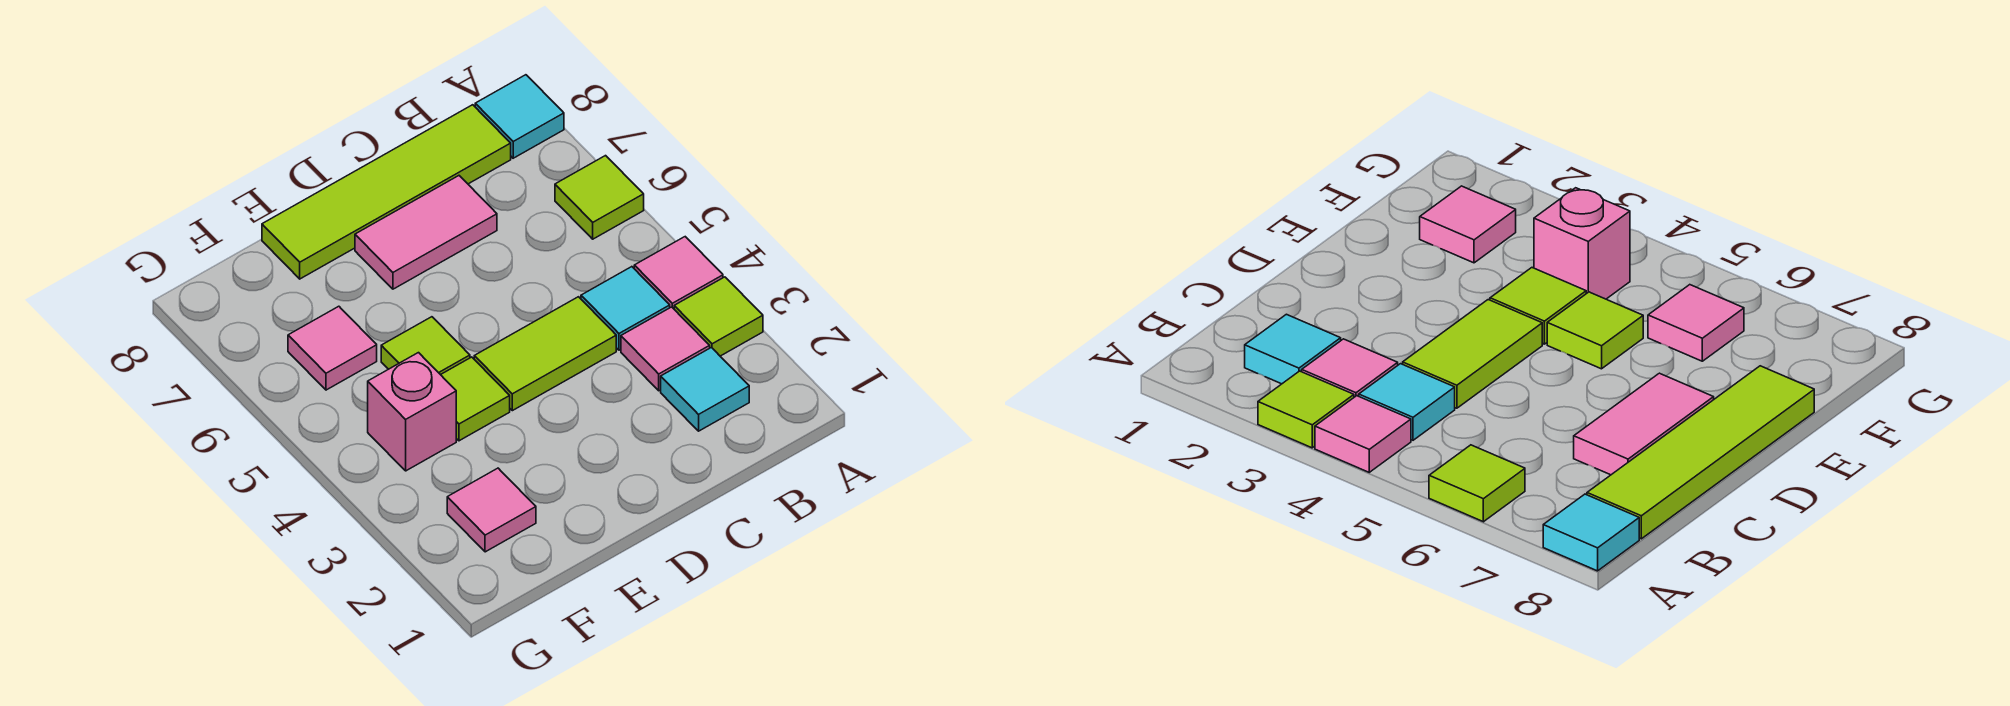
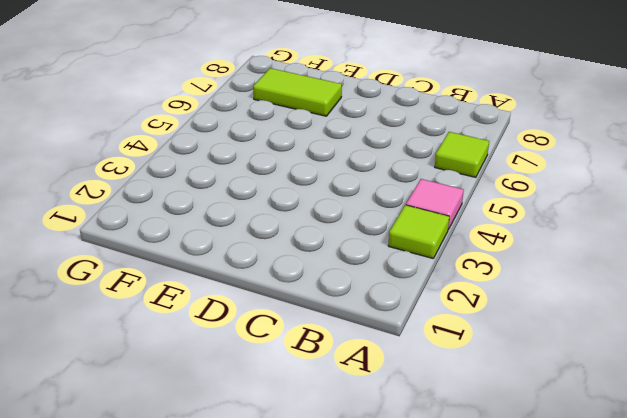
lime 1x2 tile [253,68,342,116] -> lime 1x2 tile moved to [474,297,616,411]
none -> cyan 1x1 tile [475,75,564,158]
none -> cyan 1x1 tile [661,348,749,431]
none -> pink 1x1 tile [621,307,710,391]

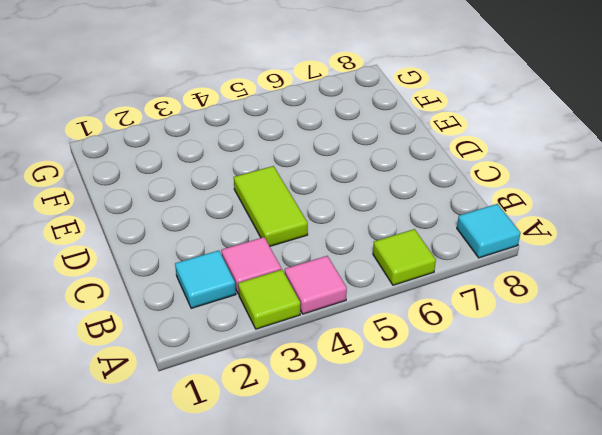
none -> cyan 1x1 tile [581,267,670,350]
none -> lime 1x4 tile [262,105,511,279]
none -> pink 1x2 tile [355,176,497,289]

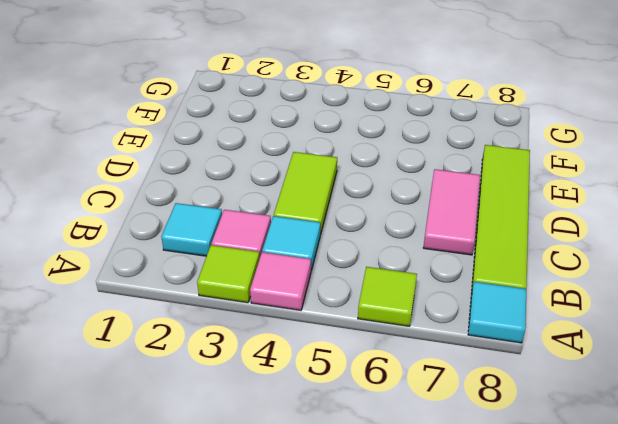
none -> lime 1x1 tile [441,357,510,441]
none -> lime 1x1 tile [381,317,470,375]
none -> pink 1x1 tile [447,468,536,552]

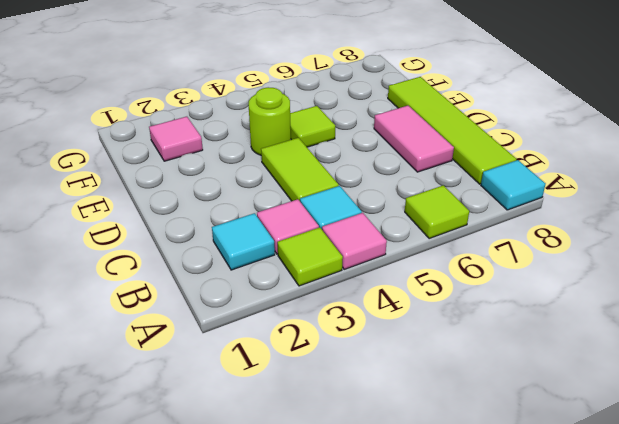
lime 1x1 round brick [249,87,291,155] -> lime 1x1 tile [441,357,510,441]
none -> pink 1x1 brick [368,353,456,471]
none -> pink 1x1 tile [288,306,377,390]

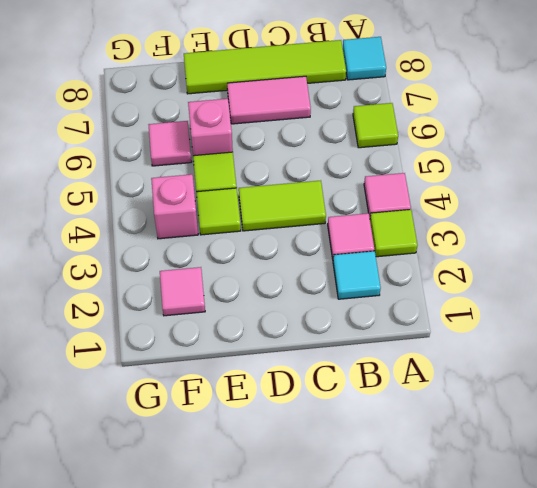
pink 1x1 brick [188,99,233,156] -> none
none -> cyan 1x1 tile [581,267,670,350]

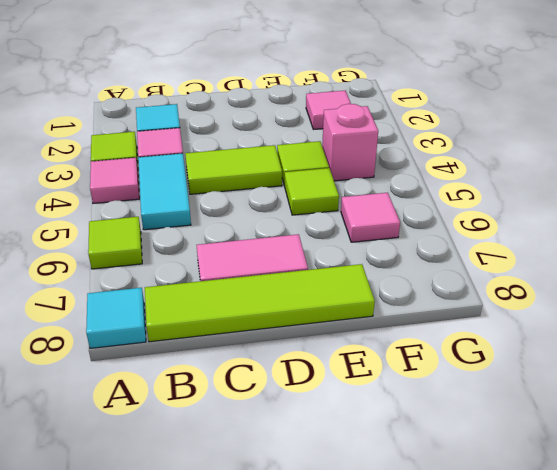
cyan 1x2 tile [138,153,191,230] -> cyan 1x1 tile [581,267,670,350]

